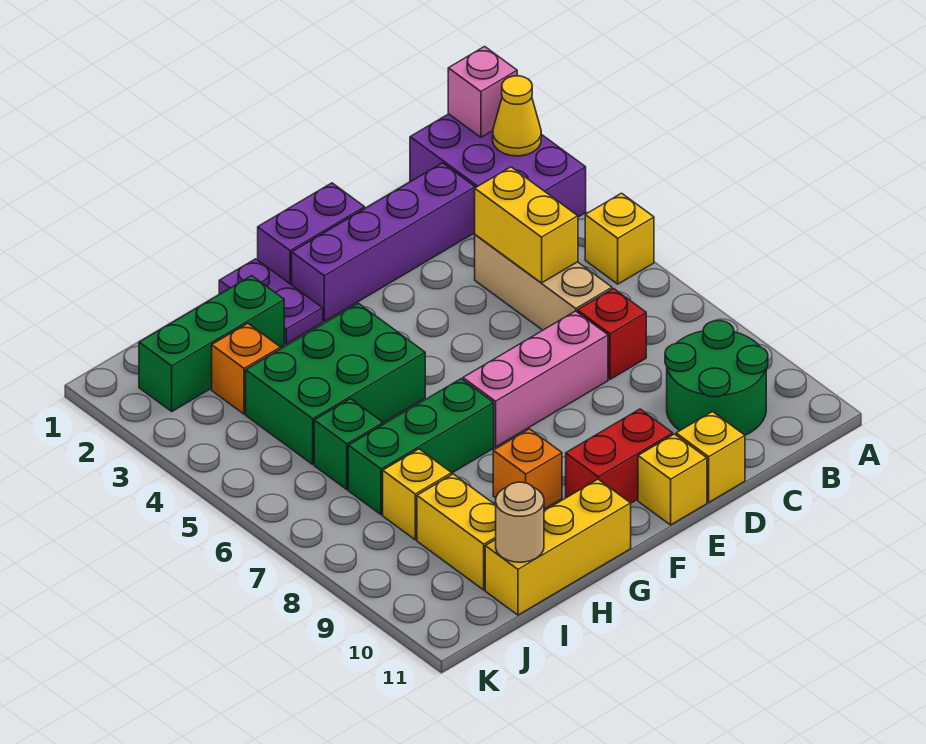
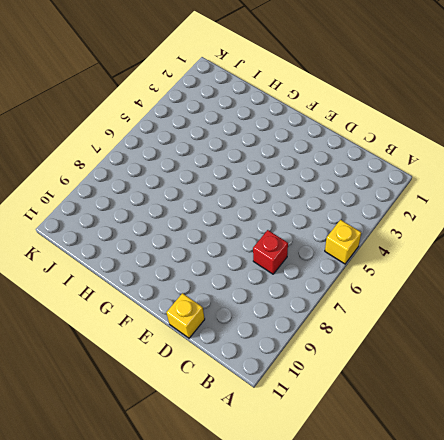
none -> purple 2x3 brick [410,114,586,217]
none -> green 2x2 round brick [665,321,768,435]
none -> purple 1x4 brick [292,163,475,321]

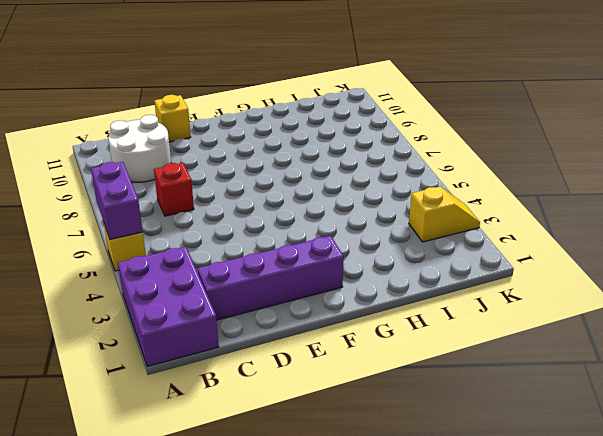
purple 1x2 brick [91,162,143,240] -> purple 1x2 brick turned to [258,183,365,285]
white 2x2 round brick [108,115,171,182] -> green 2x2 round brick [665,321,768,435]
yellow 1x2 slope [409,186,480,242] -> none
none -> tan 1x3 brick [475,235,612,330]
none -> pink 1x3 brick [463,311,608,447]
none -> red 1x2 brick [566,409,673,503]

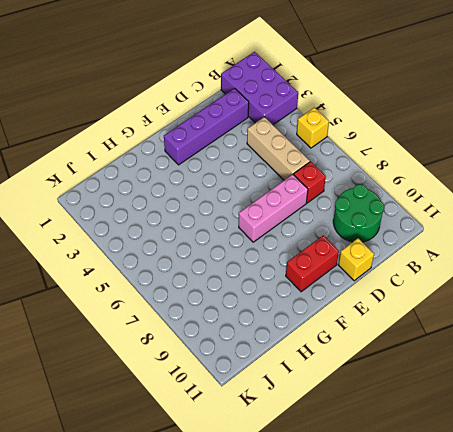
none -> purple 1x2 brick [258,183,365,285]
none -> yellow 1x1 brick [638,434,707,525]
none -> purple 1x2 plate [219,259,323,344]

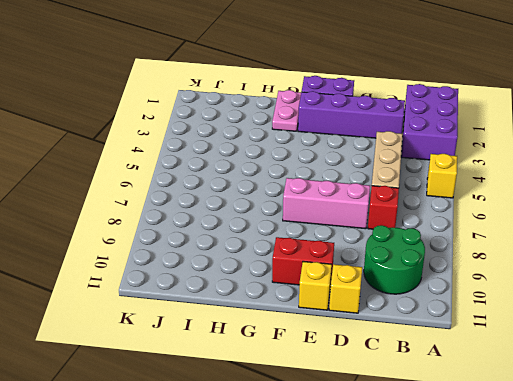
pink 1x2 plate [272,90,301,131] -> purple 1x2 plate [219,259,323,344]
none -> green 2x3 brick [246,303,425,464]
none -> green 1x3 brick [348,379,494,515]
none -> orange 1x1 brick [493,429,562,509]

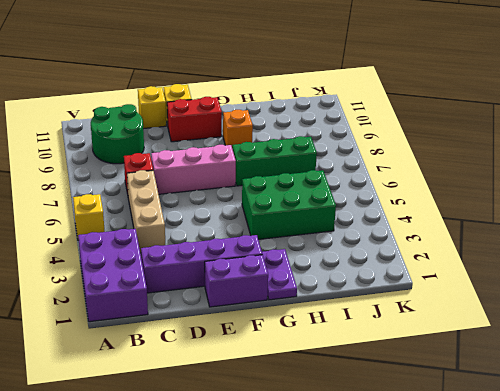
none -> yellow 1x3 brick [485,479,631,615]
none -> green 1x3 brick [139,276,284,411]
none -> orange 1x1 brick [212,323,280,414]

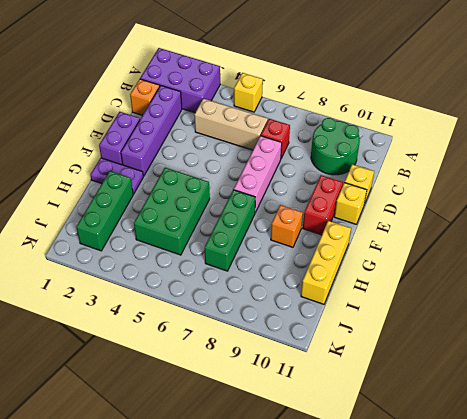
orange 1x1 brick [130,79,160,115] -> orange 1x1 brick moved to [212,323,280,414]
none -> green 1x1 brick [314,399,383,489]
none -> yellow 1x1 brick [383,449,452,540]
none -> yellow 1x2 brick [417,474,496,590]

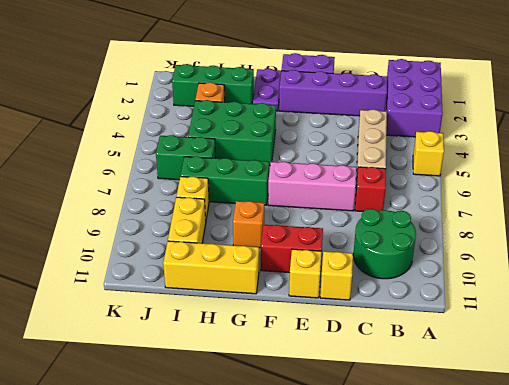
green 1x2 brick [156,135,216,180] -> green 1x1 brick [314,399,383,489]
none -> pink 1x1 brick [448,47,517,137]
none -> yellow 1x1 cone [493,76,541,156]
none -> yellow 1x2 brick [475,167,578,283]

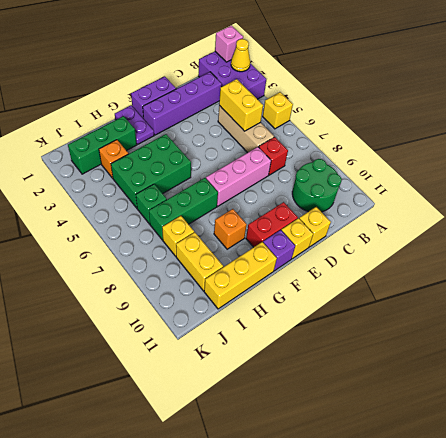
purple 1x1 brick [263,230,295,271] -> none
none -> tan 1x1 round brick [496,482,544,562]

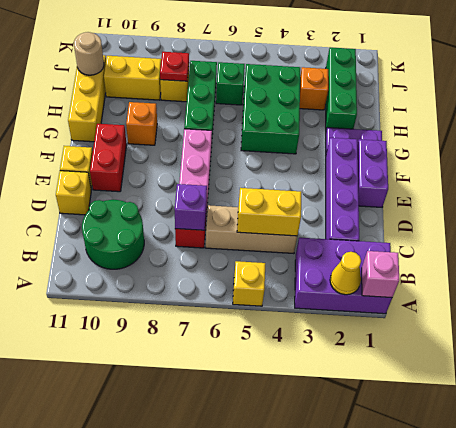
purple 1x1 brick [175,184,207,230] -> none
red 1x1 plate [160,52,189,81] -> none

